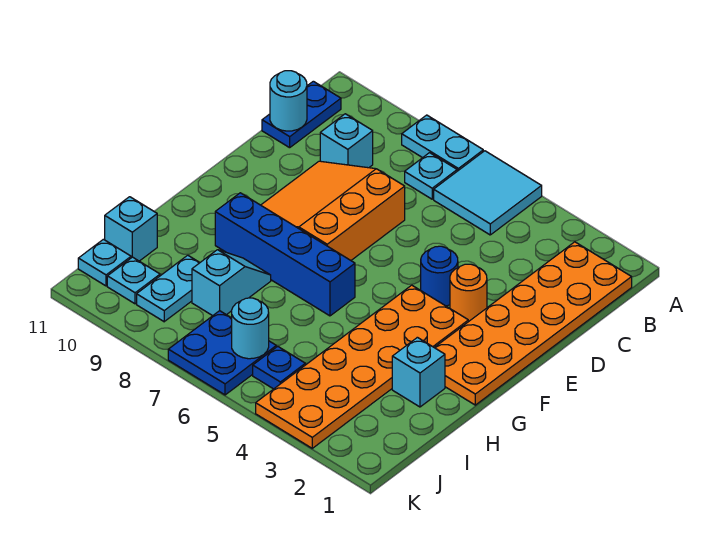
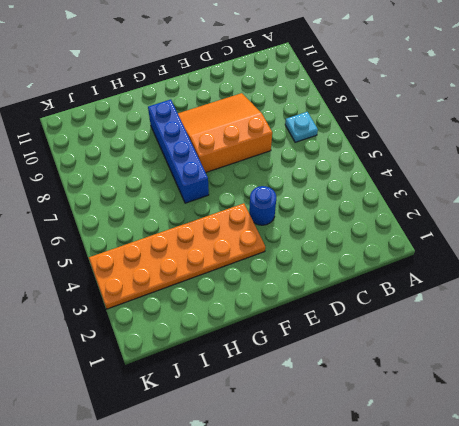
none -> cyan 2x2 tile [434,151,542,235]
none -> cyan 1x2 plate [402,115,483,171]
none -> orange 2x6 plate [434,242,632,405]

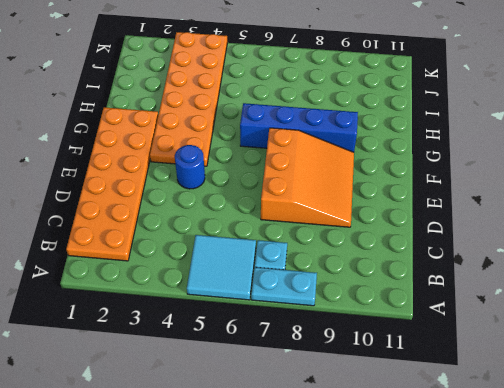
none -> blue 1x2 plate [262,81,341,148]
none -> cyan 1x1 brick [320,114,373,168]
none -> orange 1x1 round brick [450,264,487,322]

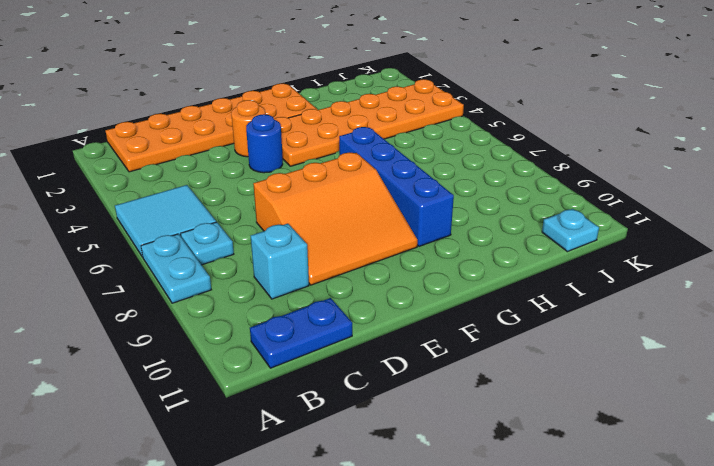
none -> cyan 1x1 brick [392,337,445,407]
none -> cyan 1x2 slope [192,250,271,316]
none -> cyan 1x2 plate [137,255,200,322]

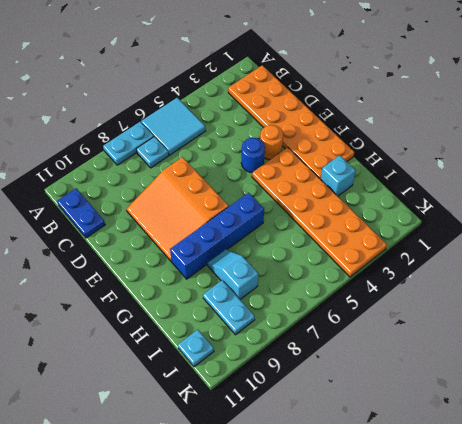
none -> cyan 1x1 brick [320,114,373,168]
none -> cyan 1x1 brick [105,197,157,261]
none -> blue 1x1 plate [253,346,305,389]

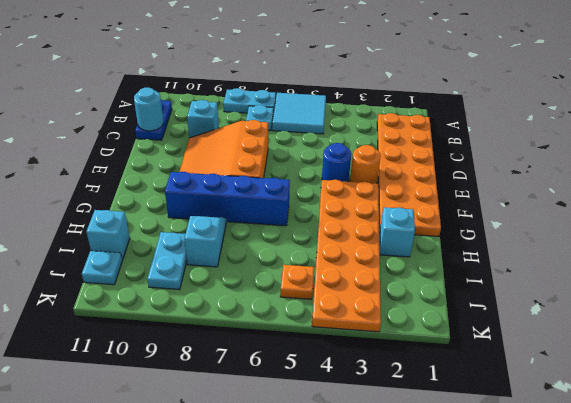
orange 1x1 plate [280,265,314,299] -> blue 1x1 plate [253,346,305,389]
none -> blue 2x2 plate [168,311,276,395]
none -> cyan 1x1 plate [107,257,160,304]
none -> cyan 1x1 round brick [232,298,269,359]

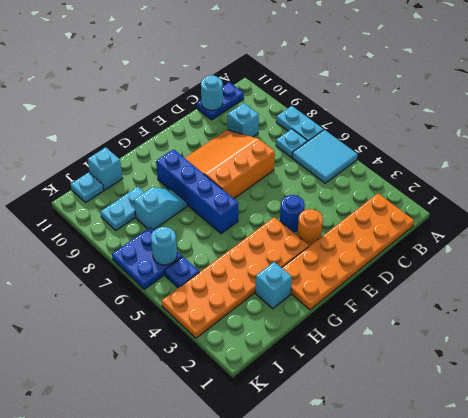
none -> cyan 1x1 plate [107,257,160,304]

